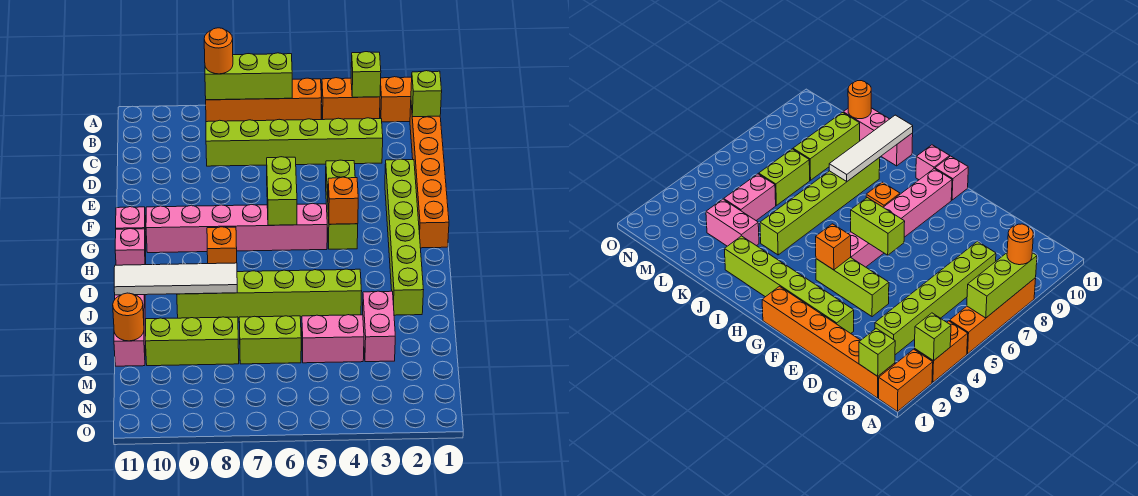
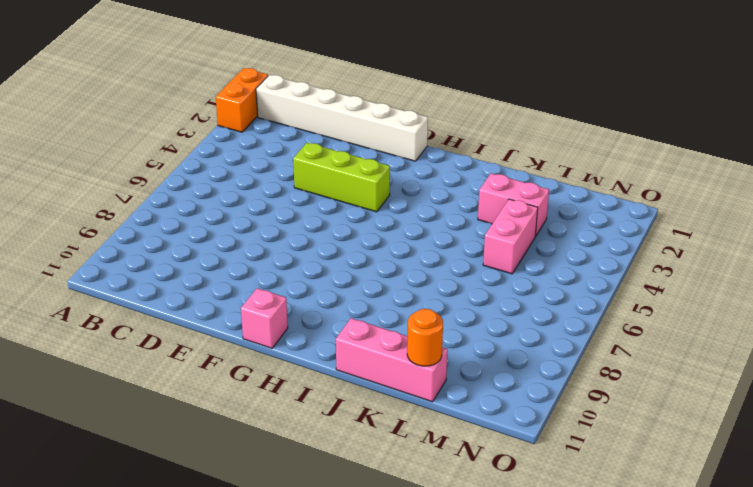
white 1x6 brick [256,75,428,161] -> orange 1x6 brick [410,106,449,248]
none -> orange 1x2 brick [321,78,380,120]
none -> orange 1x4 brick [206,78,322,122]
none -> lime 1x6 brick [206,118,383,166]

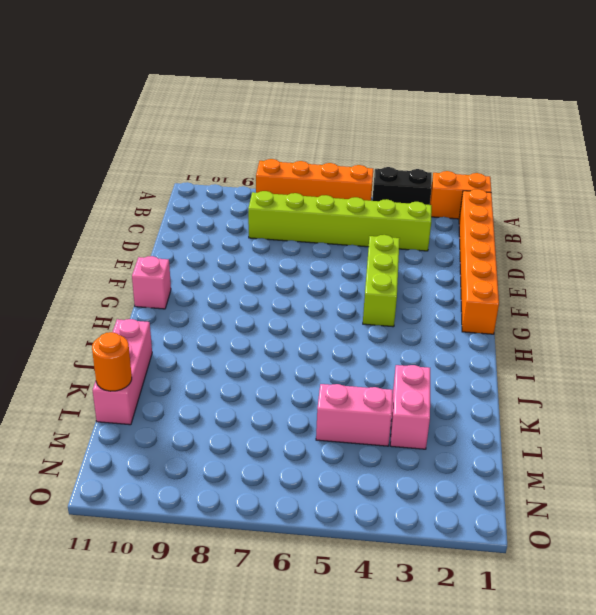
black 1x2 brick [372,167,432,205] -> orange 1x2 brick [321,78,380,120]
none -> lime 1x6 brick [385,159,423,315]
none -> pink 1x6 brick [146,203,327,253]
none -> orange 1x1 brick [207,227,237,264]

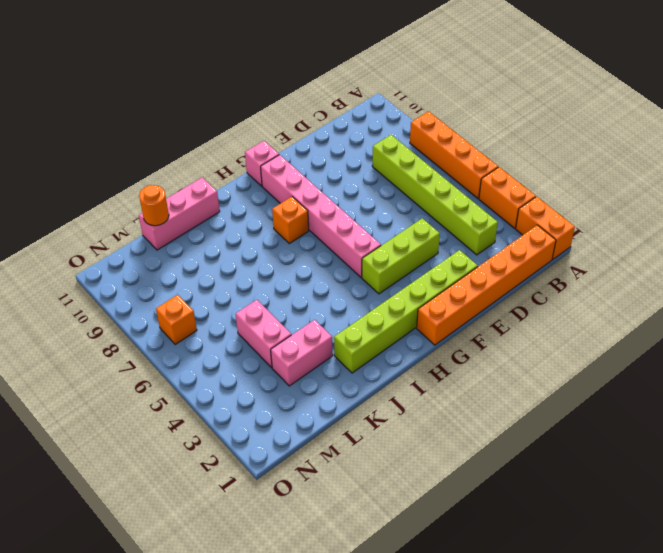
orange 1x1 brick [156,295,197,344] -> orange 1x1 brick moved to [328,177,358,224]
none -> pink 1x1 brick [115,229,146,265]
none -> lime 1x6 brick [177,269,362,318]
none -> lime 1x2 brick [239,316,301,364]

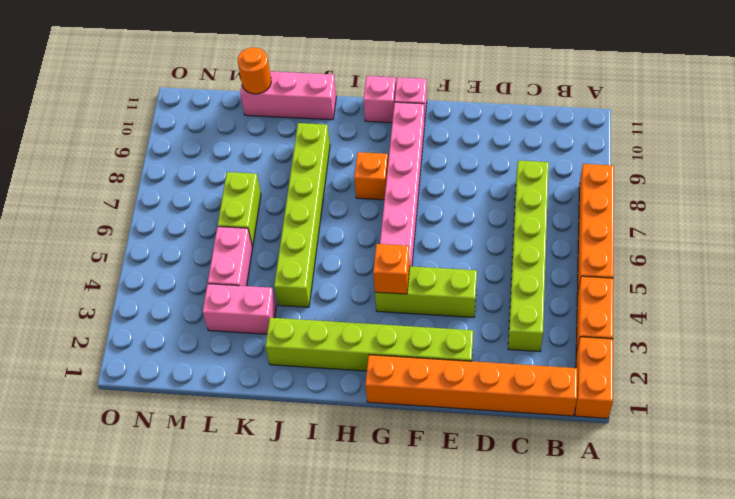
none -> lime 1x3 brick [145,317,239,366]
none -> lime 1x1 brick [351,52,381,97]
none -> lime 1x3 brick [205,53,292,100]

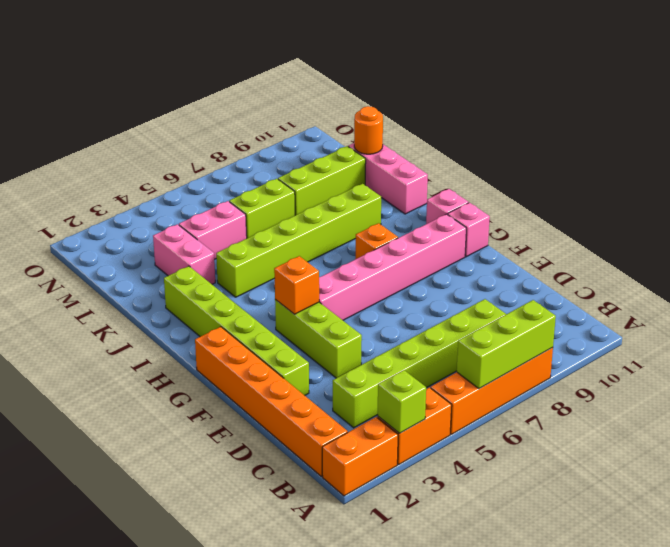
none -> lime 1x1 brick [411,71,442,117]
none -> lime 1x2 brick [267,157,297,225]
none -> white 1x4 tile [114,263,237,295]

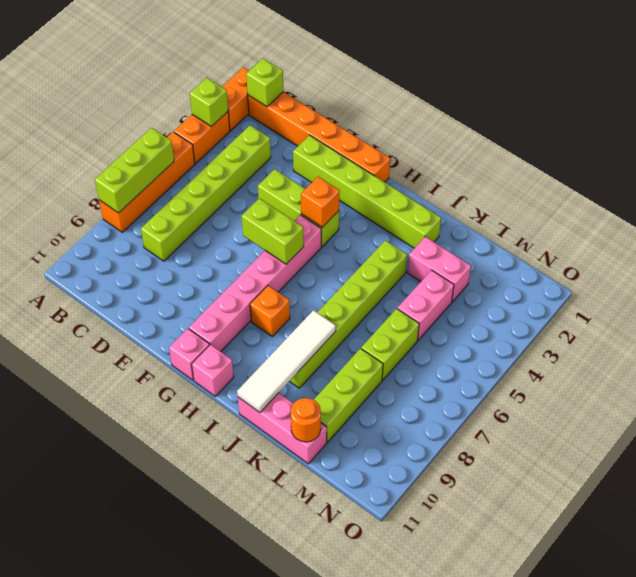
none -> orange 1x1 round brick [204,28,233,74]

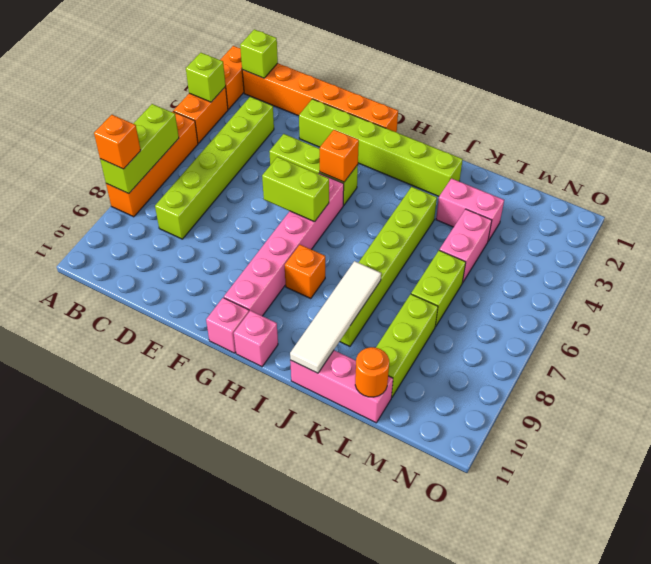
orange 1x1 brick [94,115,141,169] -> orange 1x1 round brick [204,28,233,74]

